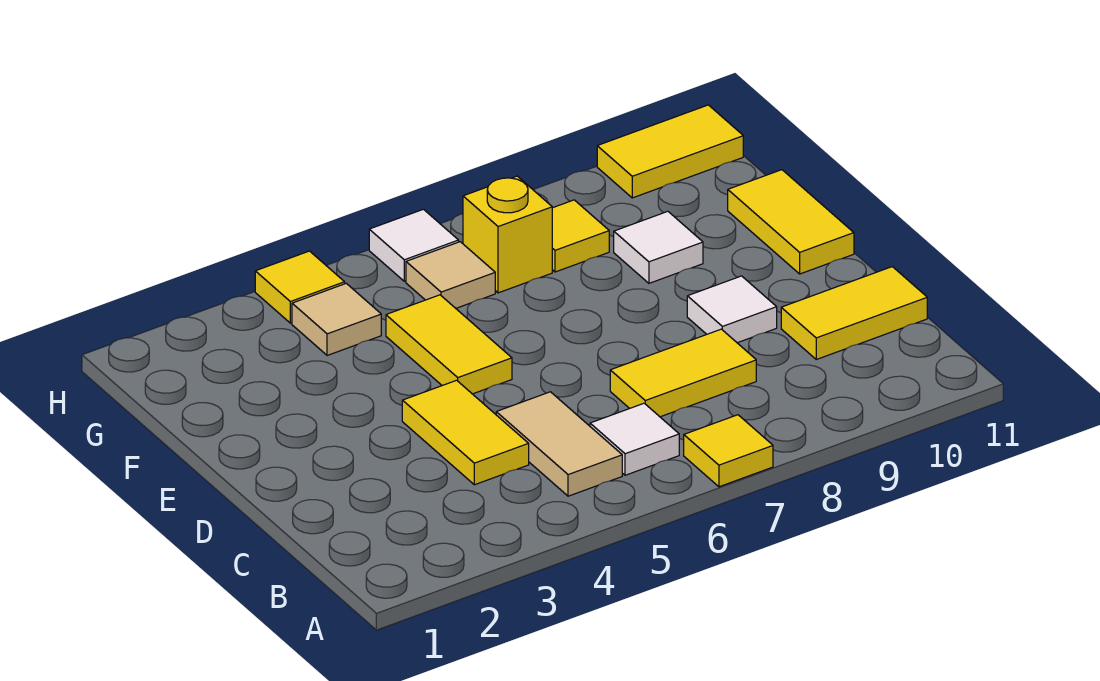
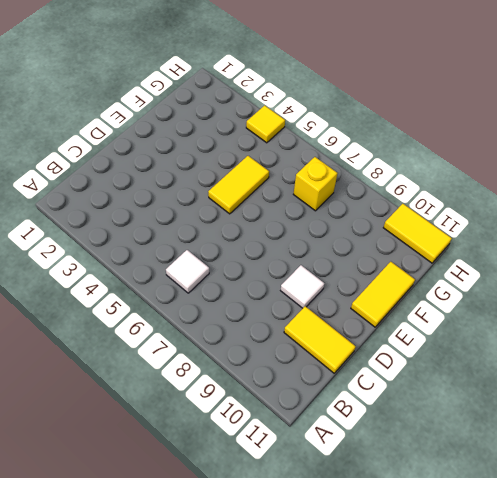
none -> yellow 1x1 tile [684,415,773,487]
none -> tan 1x2 tile [496,392,622,496]
none -> yellow 1x2 tile [402,380,529,485]

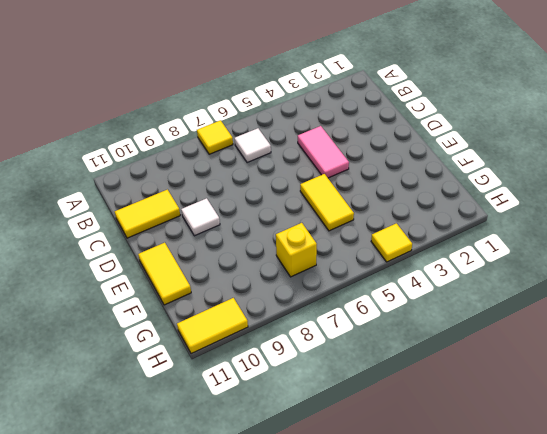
pink 1x2 tile [298,126,349,178] -> yellow 1x2 tile [402,380,529,485]
none -> tan 1x2 tile [496,392,622,496]
none -> yellow 1x2 tile [610,329,756,417]
none -> white 1x1 tile [614,211,703,283]

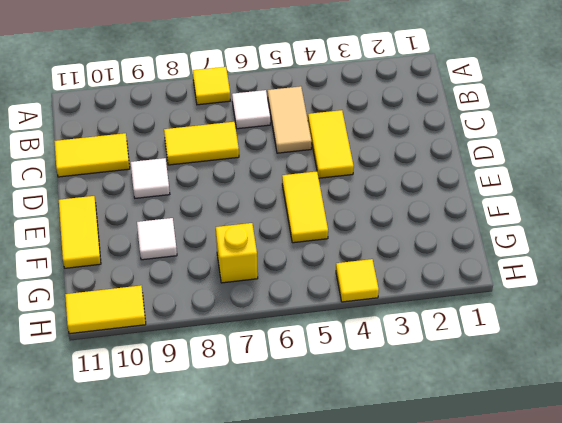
none -> tan 1x1 tile [292,283,381,356]
none -> tan 1x1 tile [406,242,495,308]
none -> yellow 1x1 tile [552,200,609,272]

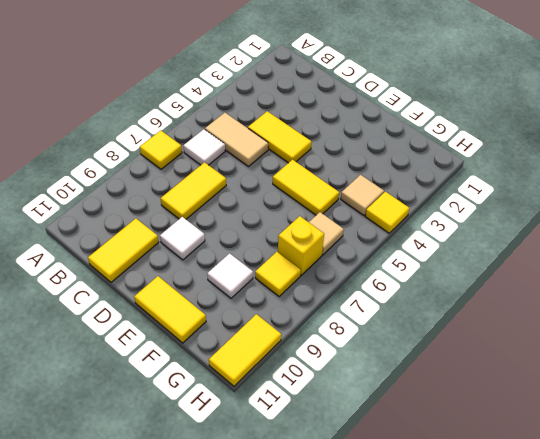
none -> white 1x1 tile [369,209,459,281]

